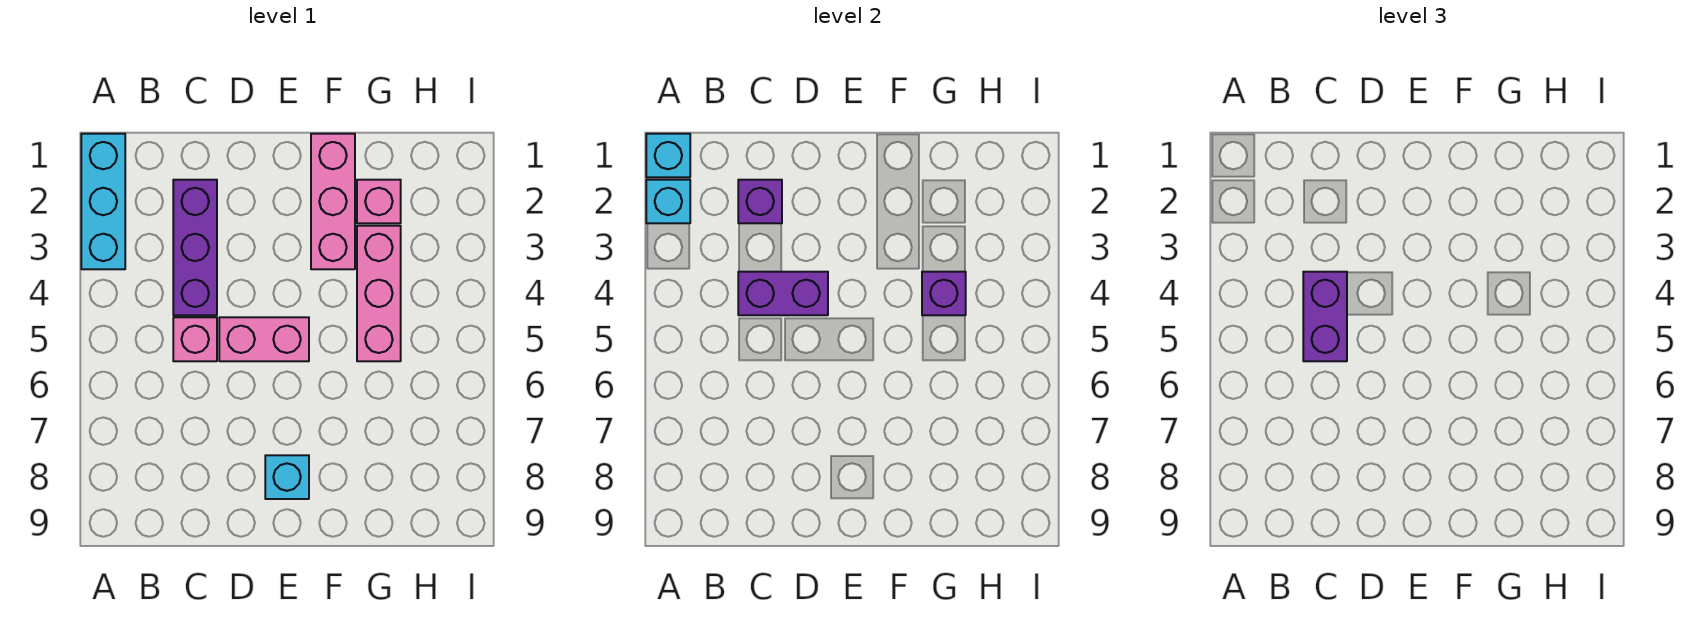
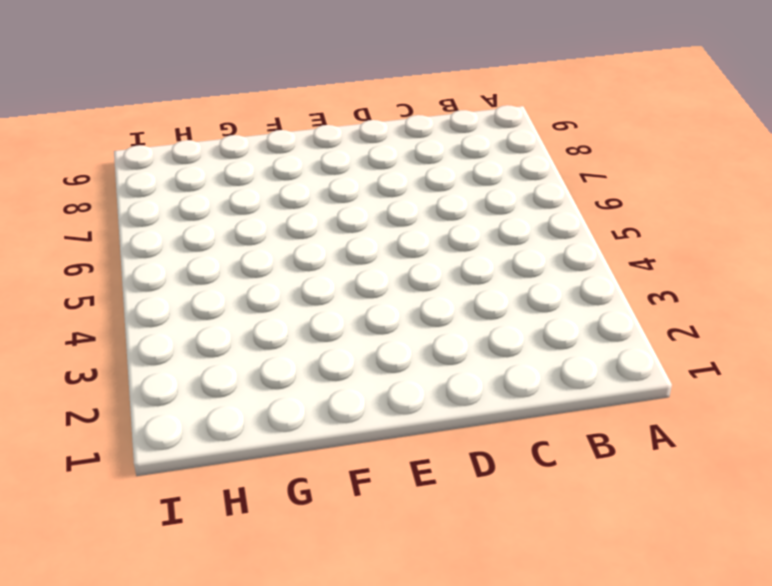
none -> cyan 1x3 brick [81,134,125,269]
none -> purple 1x3 brick [173,180,217,315]
none -> pink 1x1 brick [173,317,217,361]

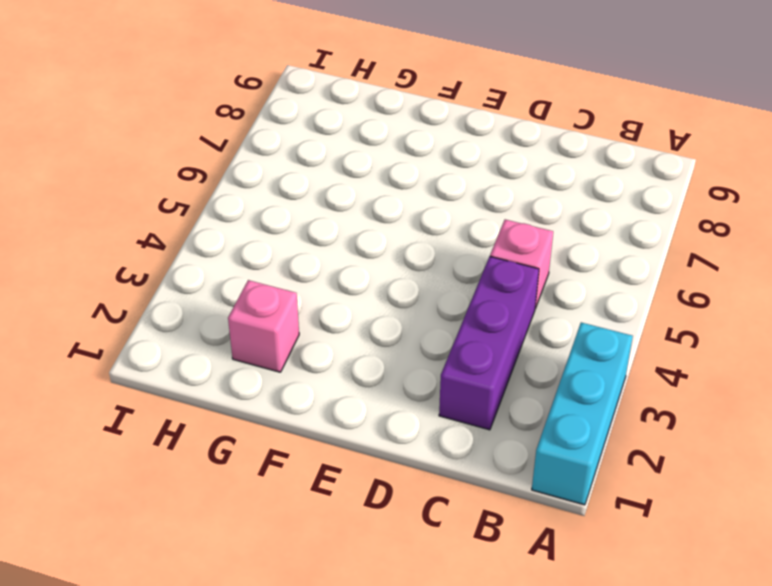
none -> pink 1x2 brick [219,317,309,361]
none -> cyan 1x1 brick [265,455,309,499]
none -> pink 1x3 brick [311,134,355,269]

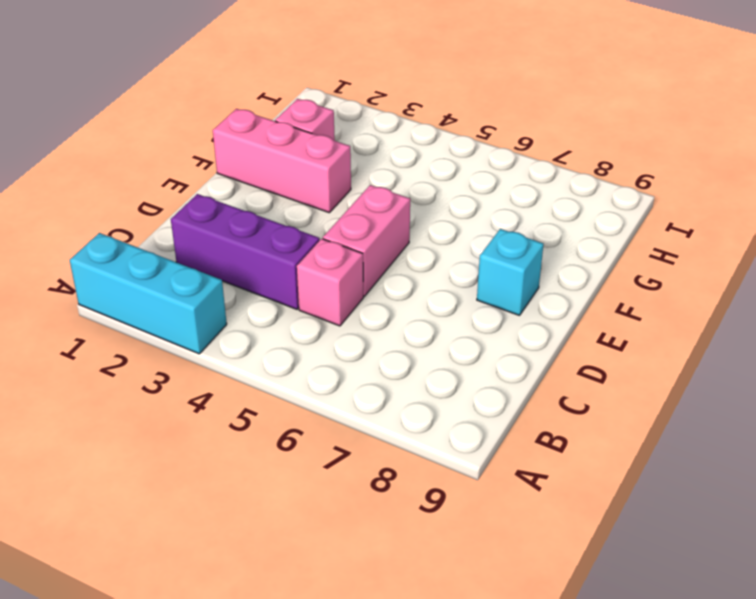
none -> pink 1x3 brick [357,226,401,361]
none -> cyan 1x1 brick [646,134,690,177]
none -> cyan 1x1 brick [646,180,690,223]

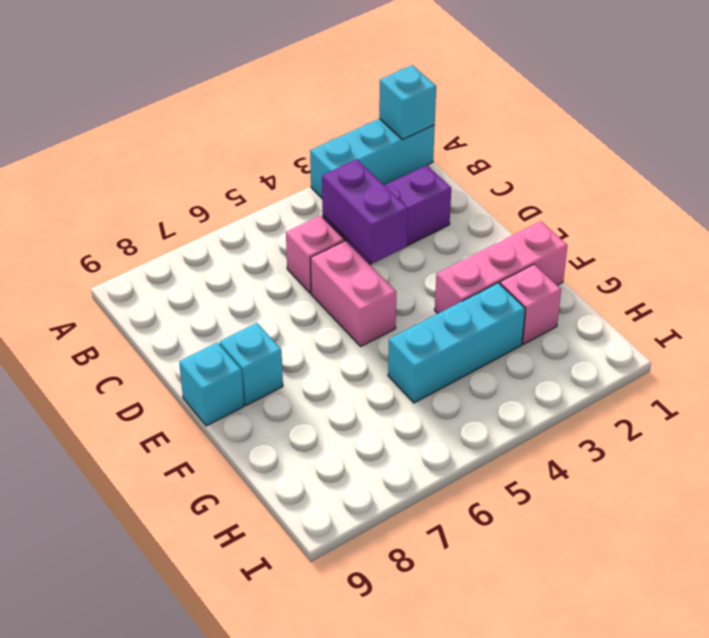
cyan 1x1 brick [179,342,244,426] -> cyan 1x1 brick moved to [646,180,690,223]
cyan 1x3 brick [388,283,525,403] -> pink 1x3 brick [357,226,401,361]
none -> purple 1x1 brick [738,180,782,223]
none -> purple 1x1 brick [922,272,966,315]
none -> purple 1x2 brick [1303,272,1347,361]

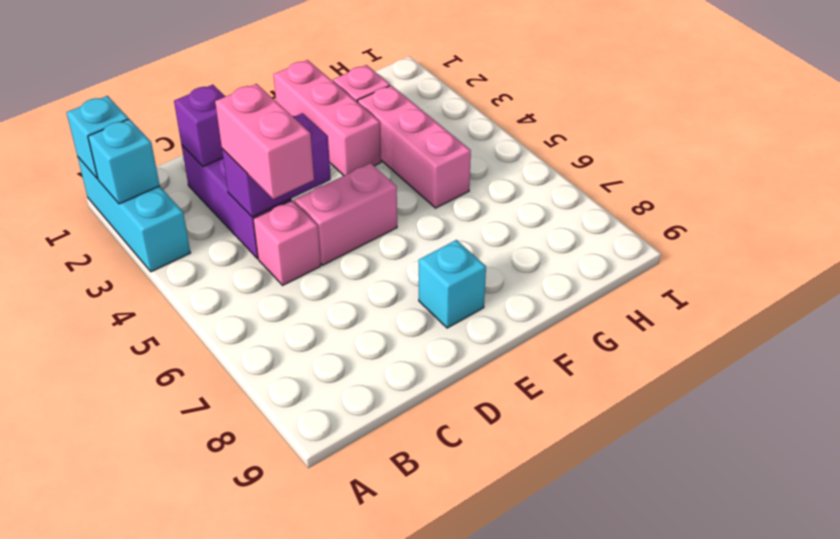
pink 1x2 brick [215,84,314,199] -> purple 1x2 brick [1303,272,1347,361]
none -> purple 1x1 brick [922,272,966,315]

